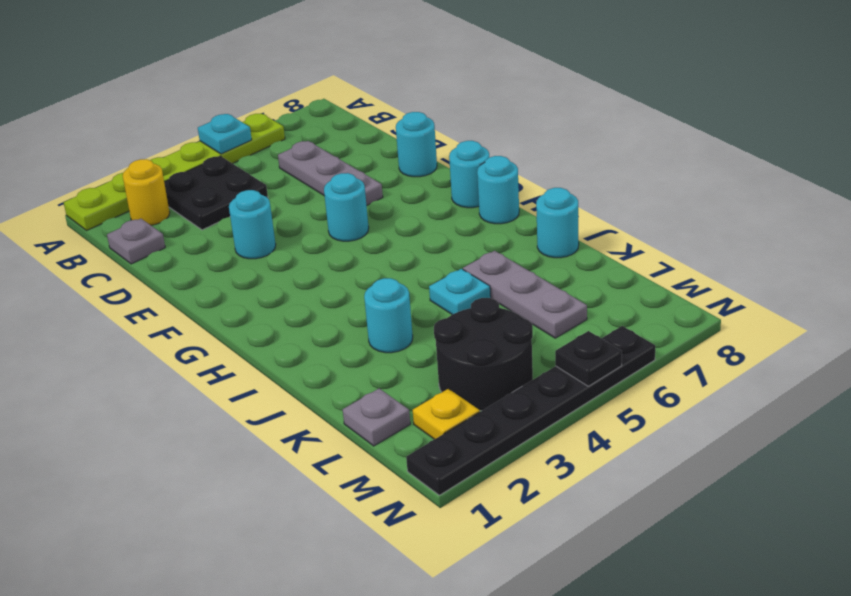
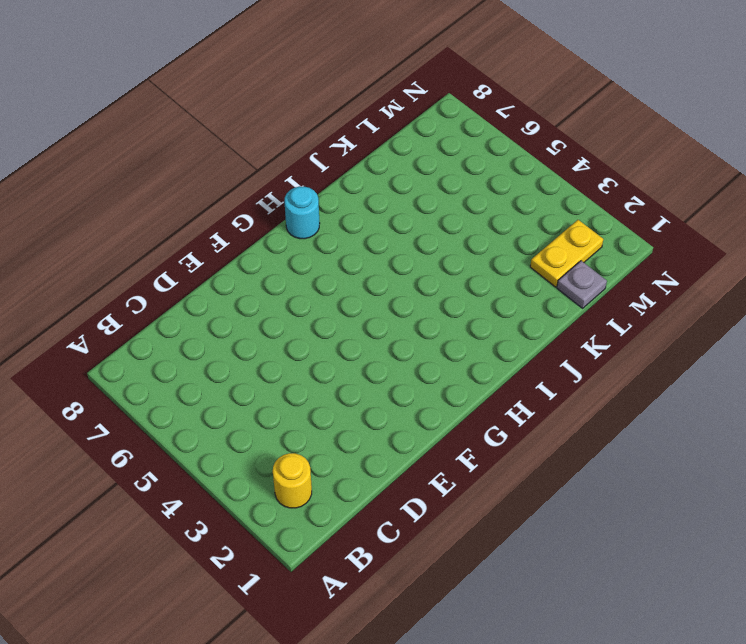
yellow 1x2 plate [530,220,603,287] -> yellow 1x1 plate [413,389,480,439]
none -> lime 1x6 plate [64,114,285,230]
none -> black 2x2 plate [164,156,268,230]
none -> grey 1x1 plate [107,219,165,264]

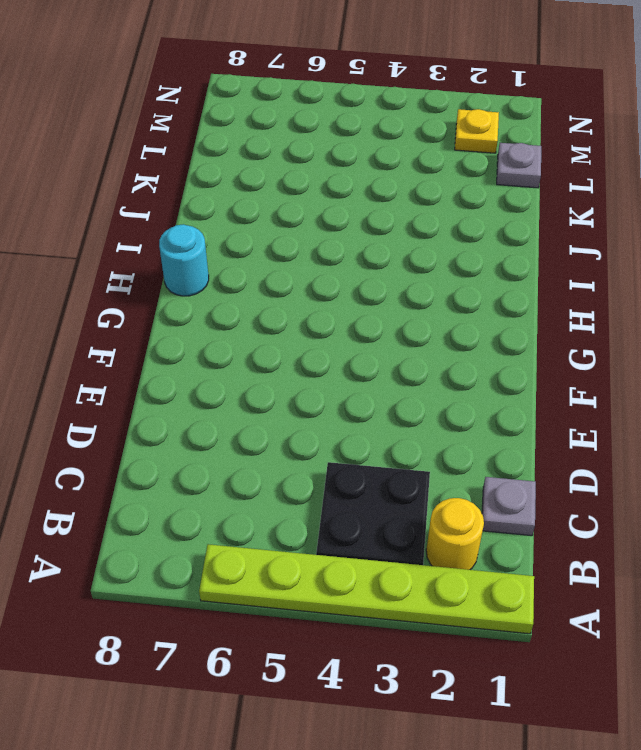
none -> grey 1x3 plate [278,141,383,205]
none -> cyan 1x1 round brick [229,190,276,259]
none -> cyan 1x1 round brick [396,112,437,177]

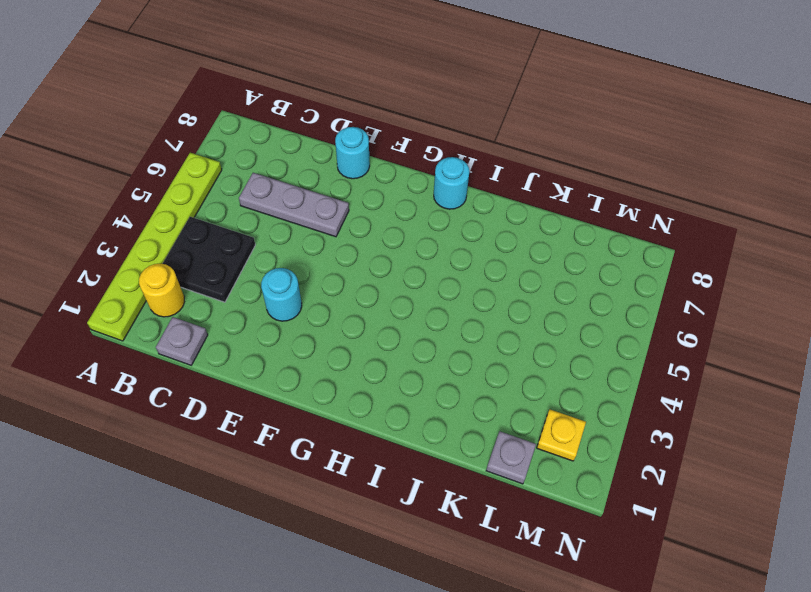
none -> cyan 1x1 round brick [324,173,369,241]
none -> cyan 1x1 round brick [449,141,489,208]
none -> cyan 1x1 round brick [364,278,413,353]

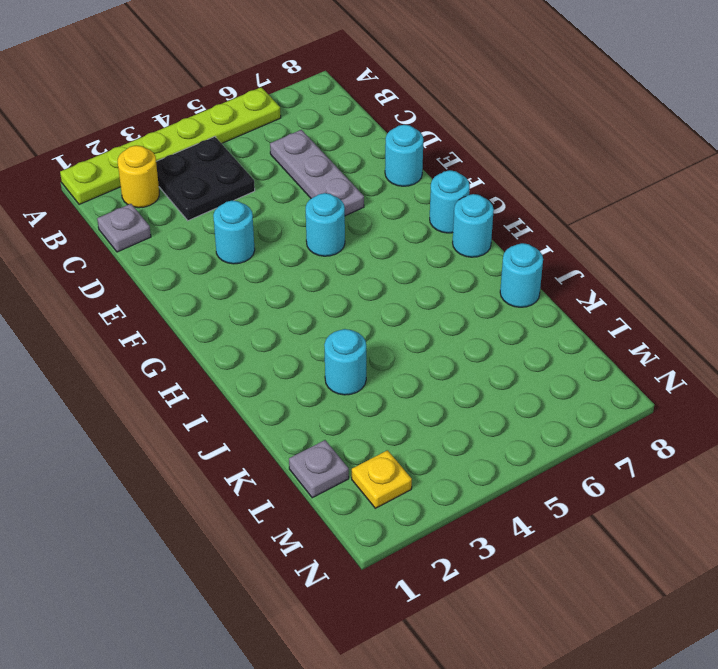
none -> cyan 1x1 plate [429,269,491,315]
none -> grey 1x3 plate [463,251,587,338]
none -> black 2x2 round brick [434,298,533,411]

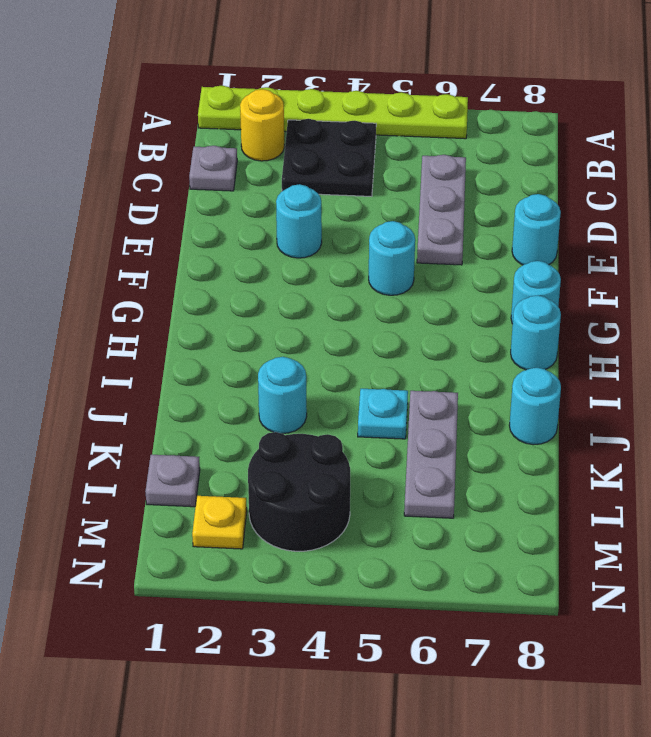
none -> black 1x6 plate [406,326,655,495]
none -> cyan 1x1 plate [198,114,252,154]
none -> black 1x1 plate [555,331,622,386]

